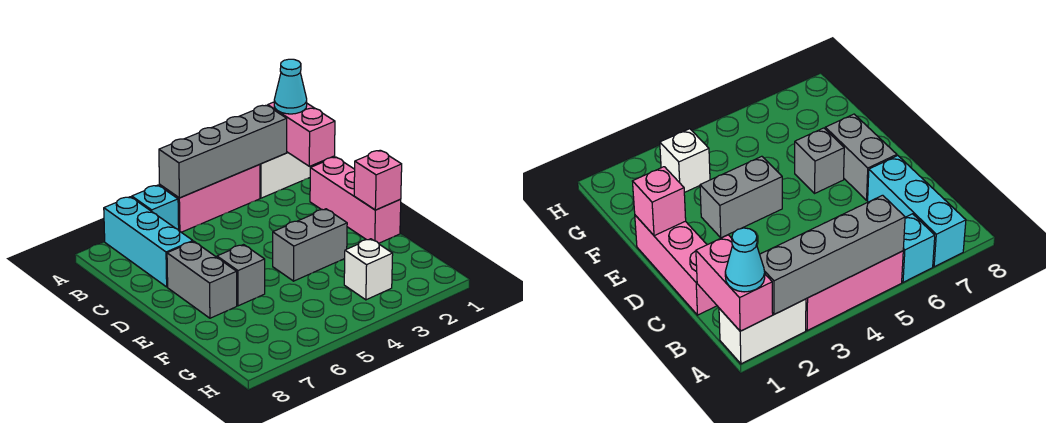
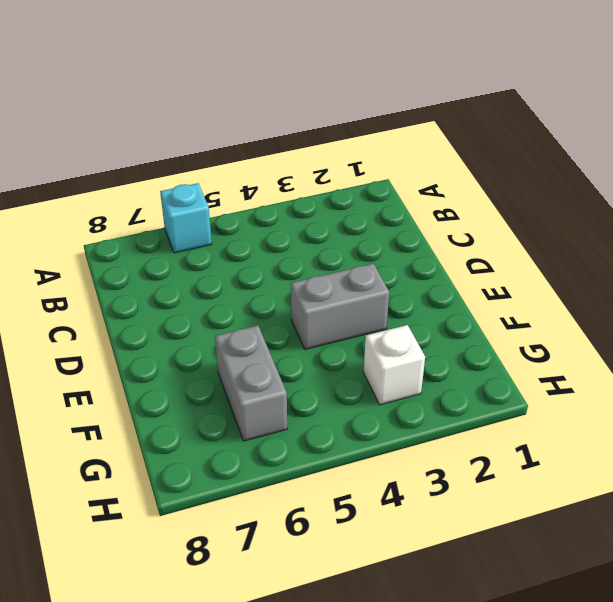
grey 1x2 brick [215,325,287,441] -> grey 1x2 brick moved to [167,241,237,318]
none -> white 1x2 brick [260,152,313,198]
none -> pink 1x3 brick [159,164,260,232]
none -> cyan 1x3 brick [104,197,193,287]

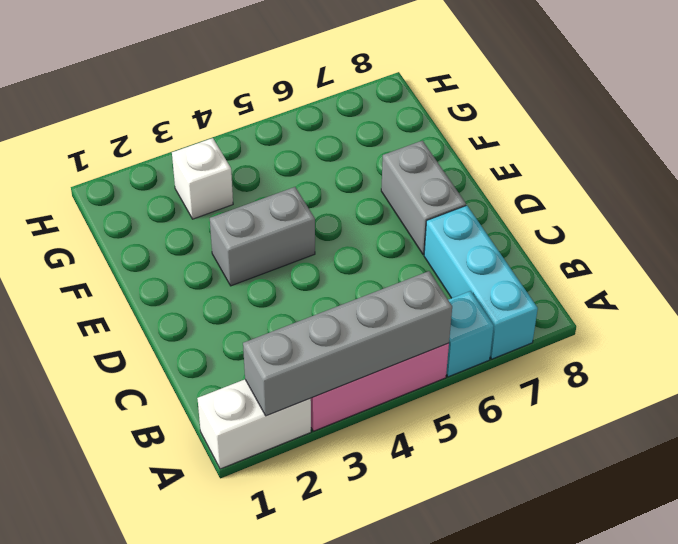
none -> pink 1x3 brick [310,157,401,243]
none -> grey 1x1 brick [217,245,265,306]
none -> pink 1x2 brick [268,102,335,166]

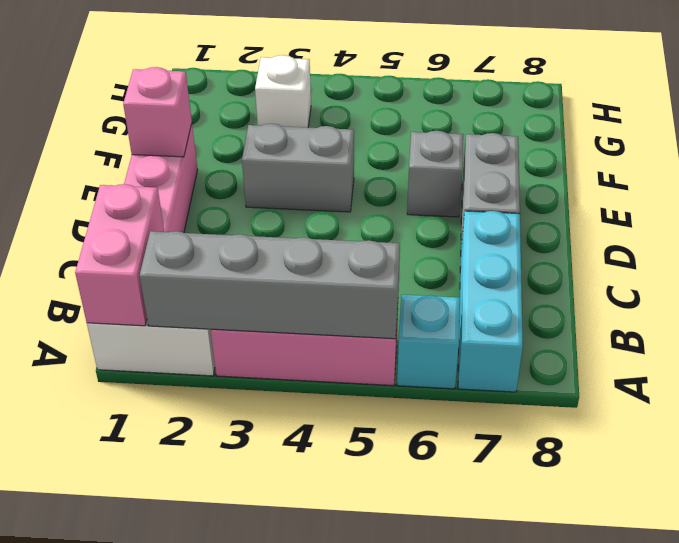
none -> cyan 1x1 cone [274,59,307,114]

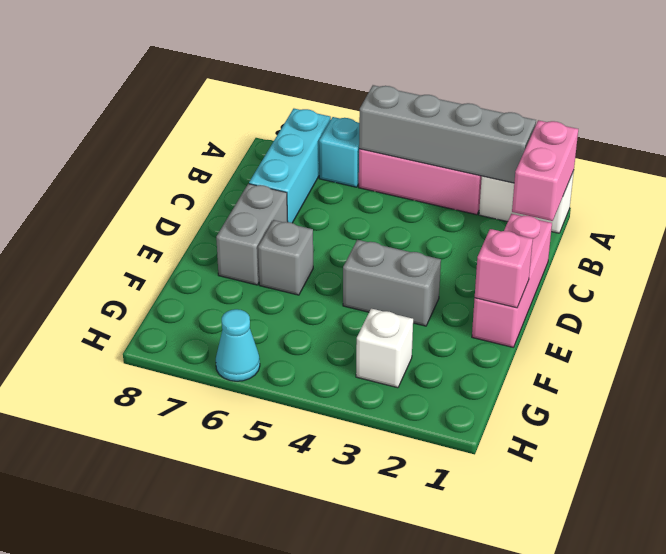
cyan 1x1 cone [216,309,260,381] -> cyan 1x1 cone moved to [274,59,307,114]

